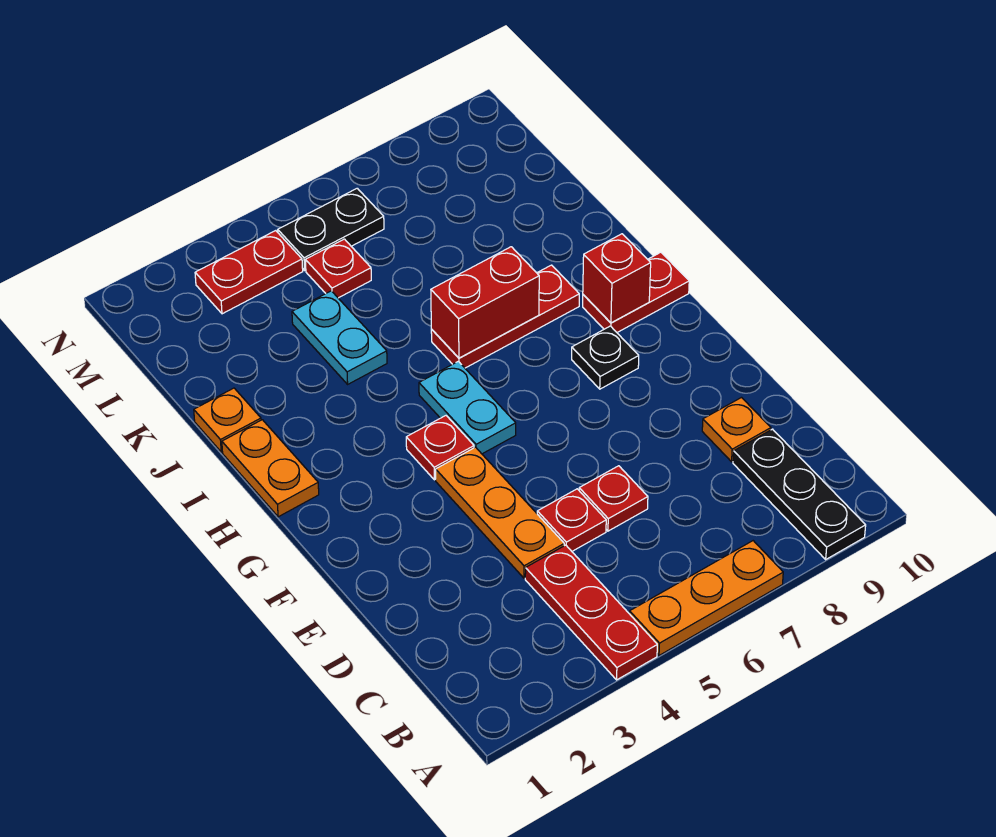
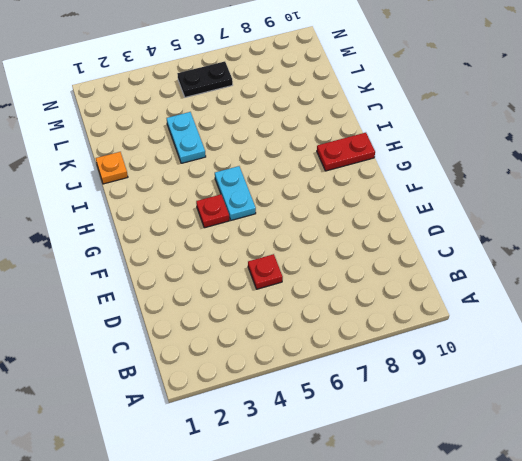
none -> red 1x3 plate [525,545,657,680]
none -> orange 1x3 plate [630,541,783,655]
none -> black 1x3 plate [733,429,866,559]

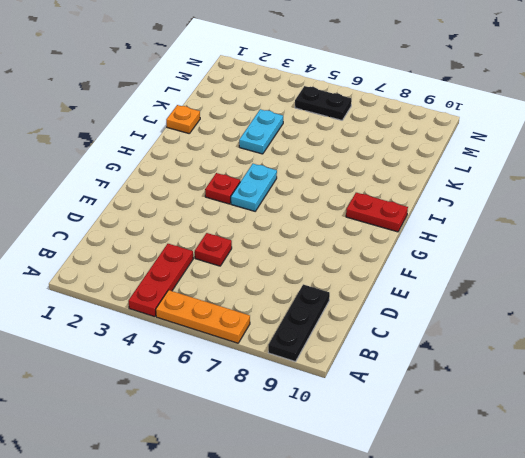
none -> orange 1x3 plate [436,447,564,578]
none -> red 1x1 plate [579,466,648,531]
none -> orange 1x1 plate [702,398,771,462]

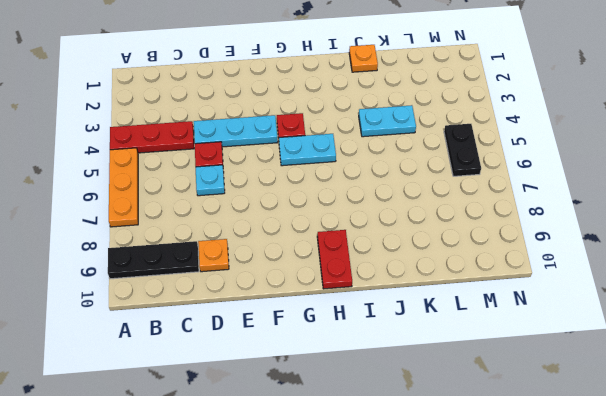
cyan 1x3 plate [194,115,278,147] -> orange 1x3 plate [436,447,564,578]
cyan 1x1 plate [196,165,225,196] -> red 1x1 plate [579,466,648,531]
none -> black 1x1 plate [572,326,639,389]
none -> orange 1x2 plate [222,420,319,517]
none -> red 1x3 plate [431,265,579,368]

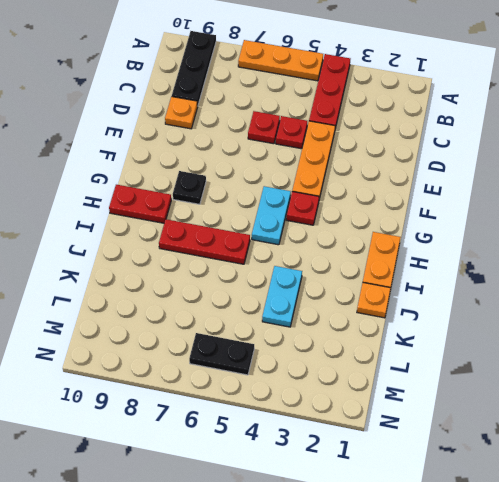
none -> red 1x1 plate [305,239,371,298]
none -> red 1x2 plate [195,231,303,314]
none -> red 1x1 brick [583,234,651,323]

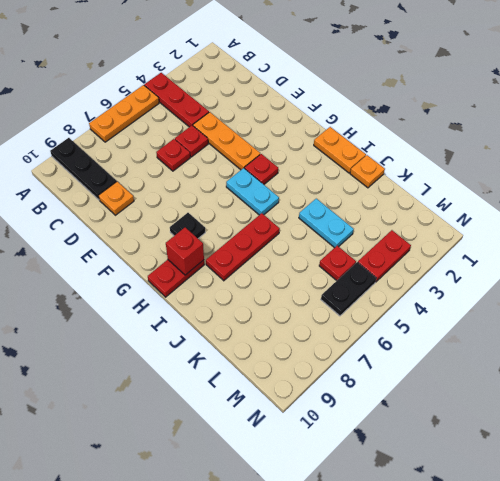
none -> red 1x2 brick [431,247,539,358]

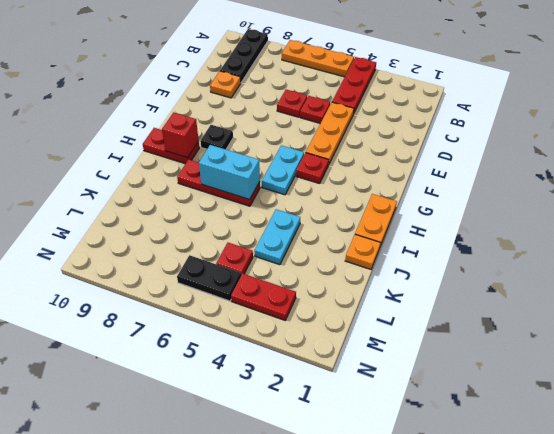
cyan 1x2 brick [199,145,260,200] -> red 1x2 brick [431,247,539,358]

